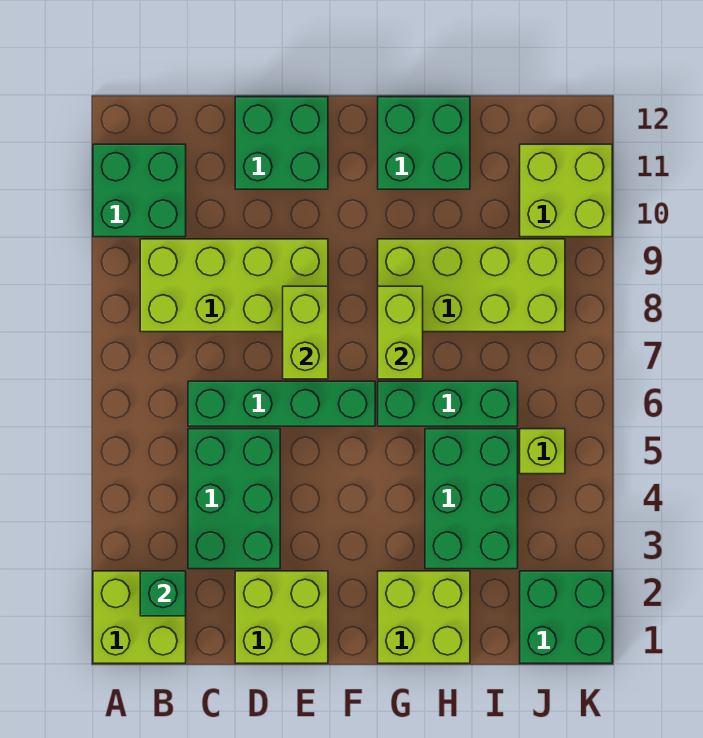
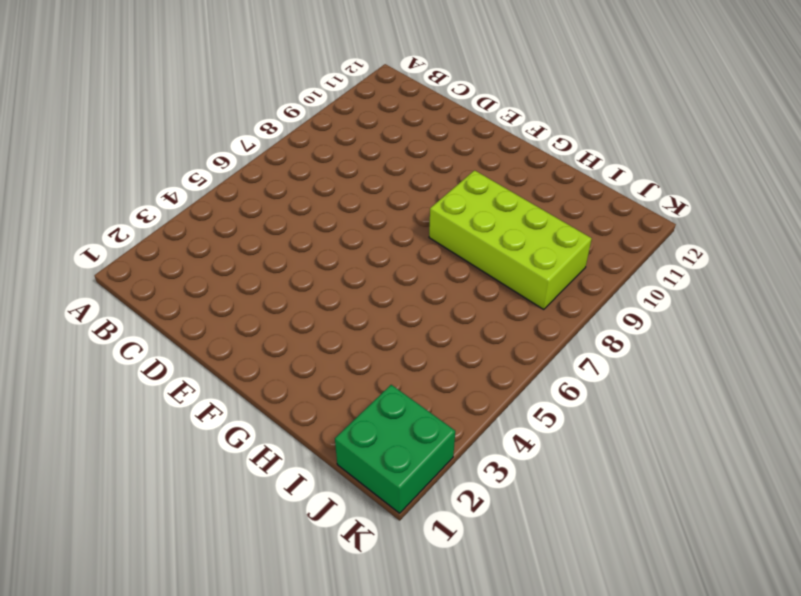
none -> lime 2x2 brick [93,571,186,663]
none -> green 2x2 brick [93,144,186,237]
none -> lime 2x4 brick [140,239,328,332]

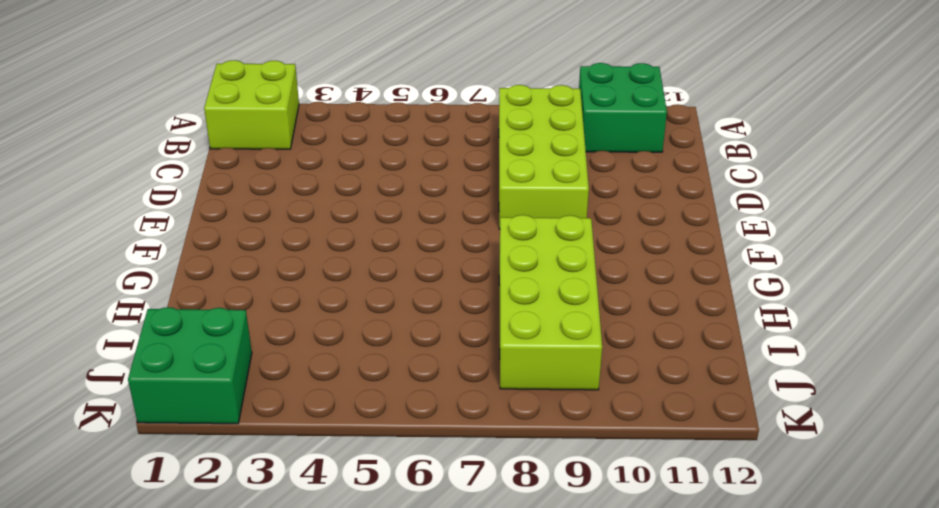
none -> green 2x3 brick [188,429,280,569]
none -> green 1x4 brick [188,381,375,426]
none -> lime 2x2 brick [235,571,328,663]

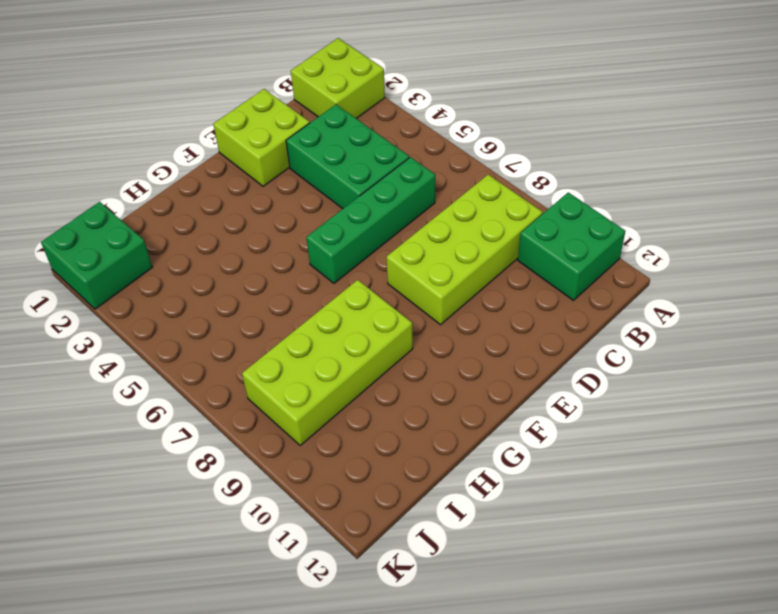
none -> green 2x2 brick [235,97,328,189]
none -> lime 2x2 brick [378,571,470,663]
none -> green 1x3 brick [378,381,518,426]

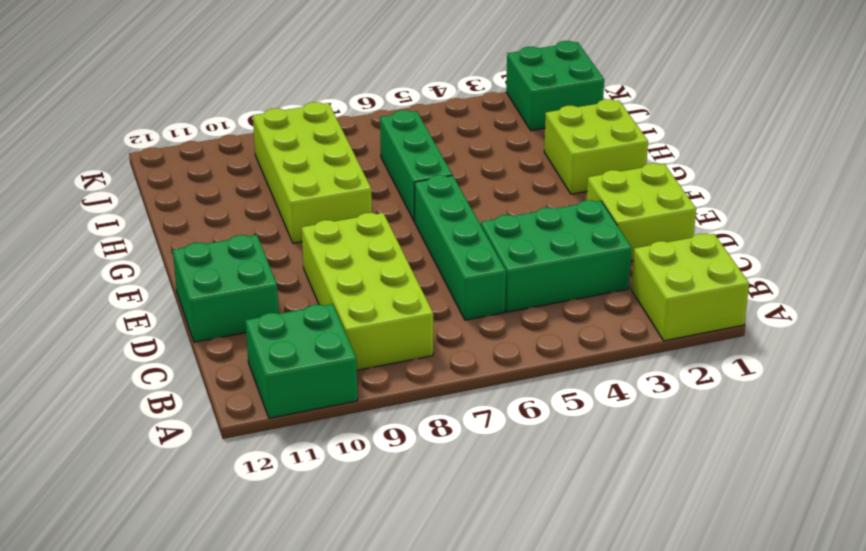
none -> green 2x2 brick [378,97,470,189]
none -> green 2x3 brick [425,429,518,569]
none -> lime 1x1 brick [520,429,565,474]

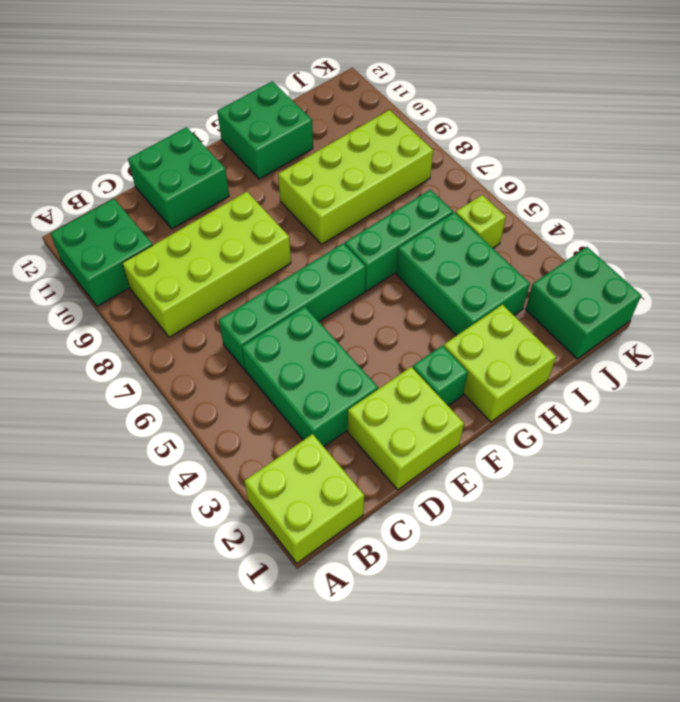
green 1x1 brick [413,346,468,406] -> green 1x1 brick moved to [140,571,186,616]
none -> lime 2x2 brick [520,144,612,237]
none -> lime 1x2 brick [283,286,328,379]
none -> lime 1x2 brick [378,286,423,379]

